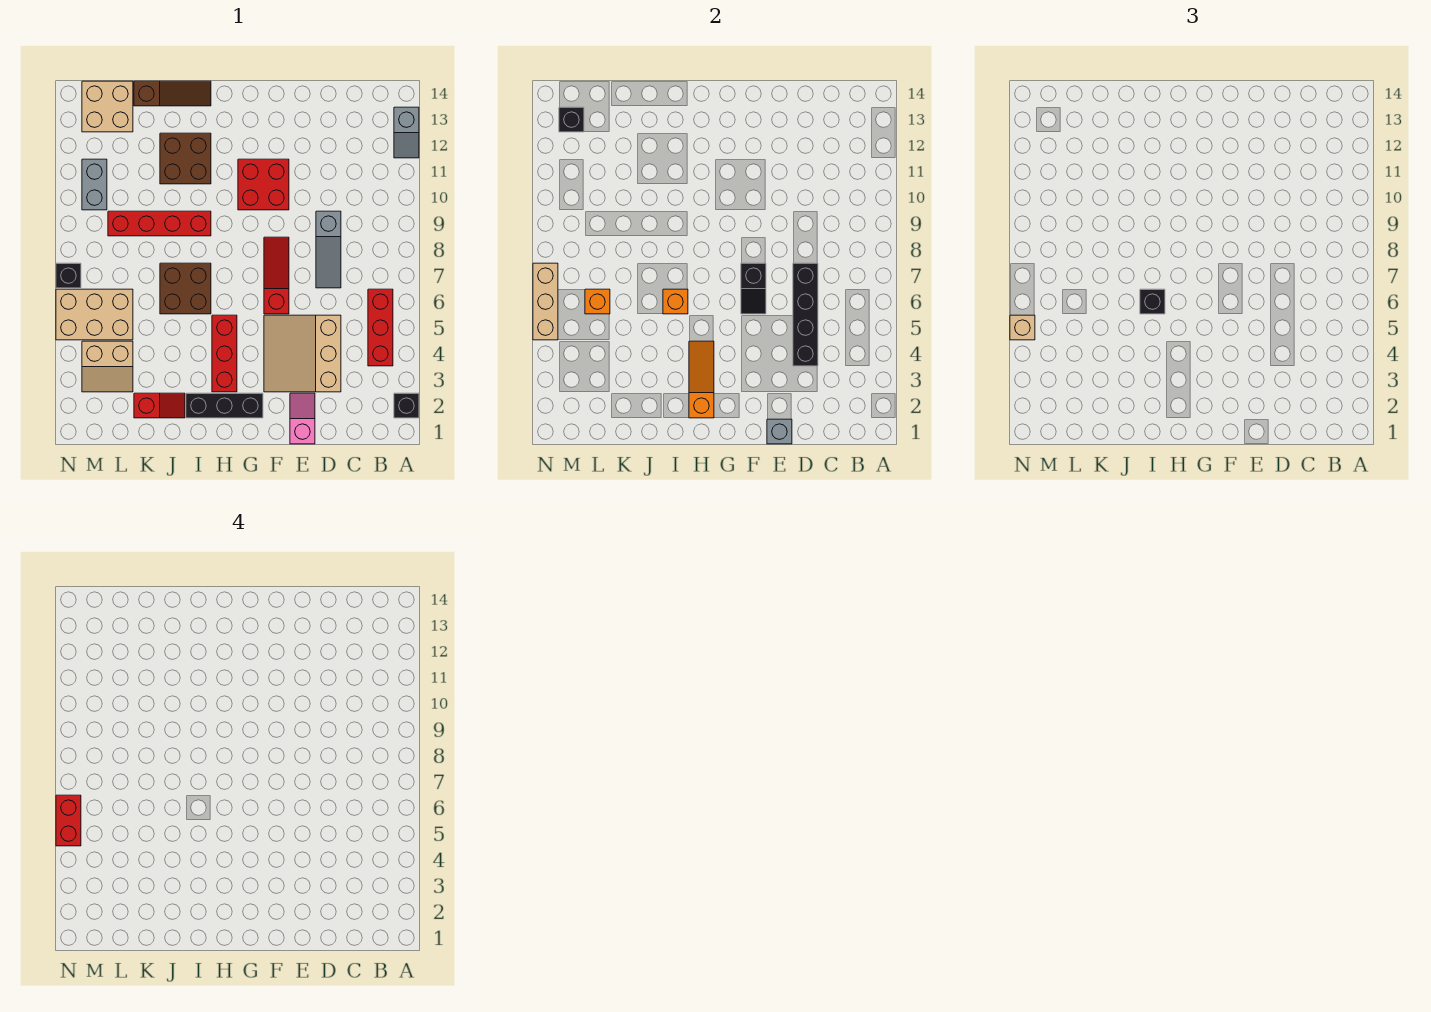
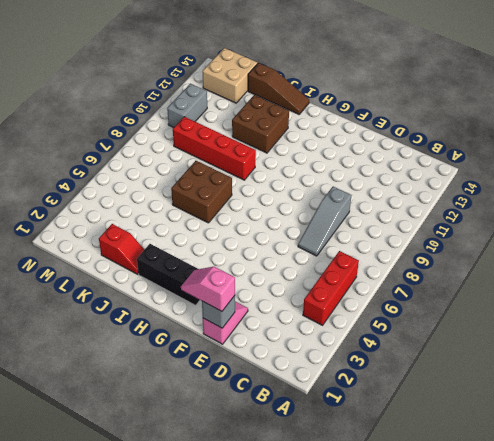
pink 1x2 slope [181,267,235,312] -> none
none -> black 1x1 brick [394,393,419,418]
none -> grey 1x2 slope [394,107,419,158]
none -> tan 3x3 slope [264,315,341,392]
none -> red 1x3 slope [264,237,289,314]

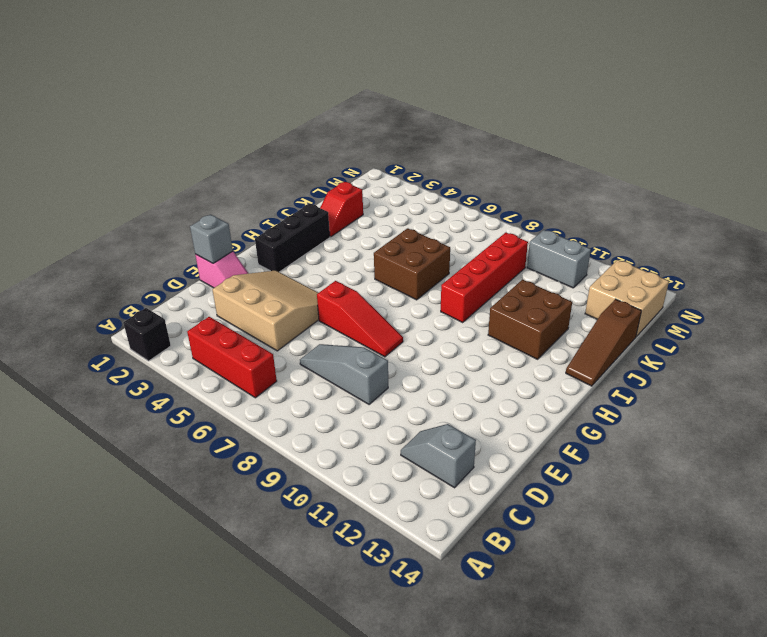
grey 1x2 slope [401,424,476,488] -> grey 1x2 slope moved to [394,107,419,158]
none -> red 2x2 brick [238,159,289,210]
none -> red 1x3 brick [212,315,237,392]
none -> tan 2x2 slope [82,341,133,392]
none -> tan 2x3 brick [56,289,133,340]

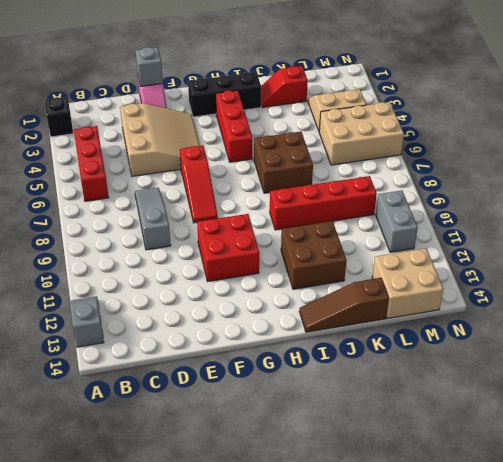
none -> black 1x1 brick [56,263,81,288]
none -> black 1x4 brick [793,263,818,366]
none -> black 1x2 slope [741,263,766,314]
none -> orange 1x3 slope [689,341,714,418]

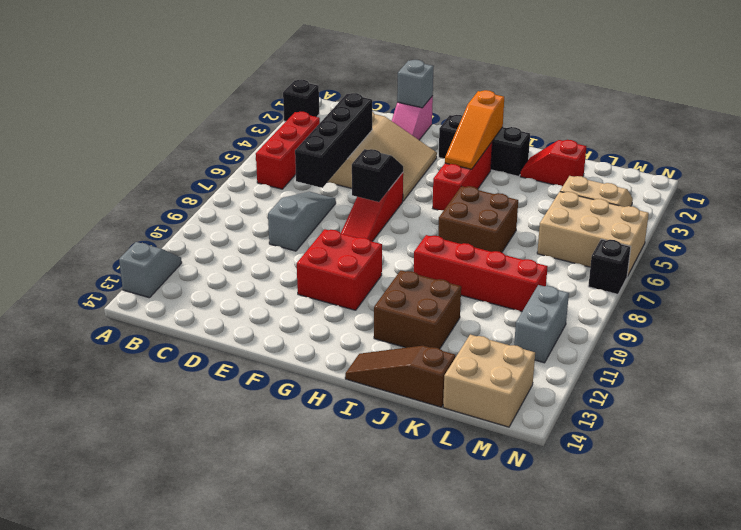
none -> orange 1x1 brick [663,289,688,314]
none -> orange 1x1 brick [585,289,610,314]
none -> black 1x1 brick [559,107,584,132]
none -> tan 1x3 brick [533,263,558,340]

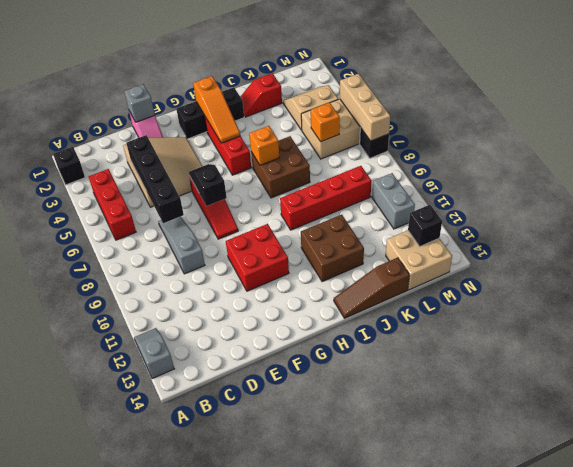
none -> black 1x1 brick [1140,289,1165,314]
none -> tan 1x1 brick [1010,315,1035,340]
none -> red 1x2 brick [56,795,81,846]

